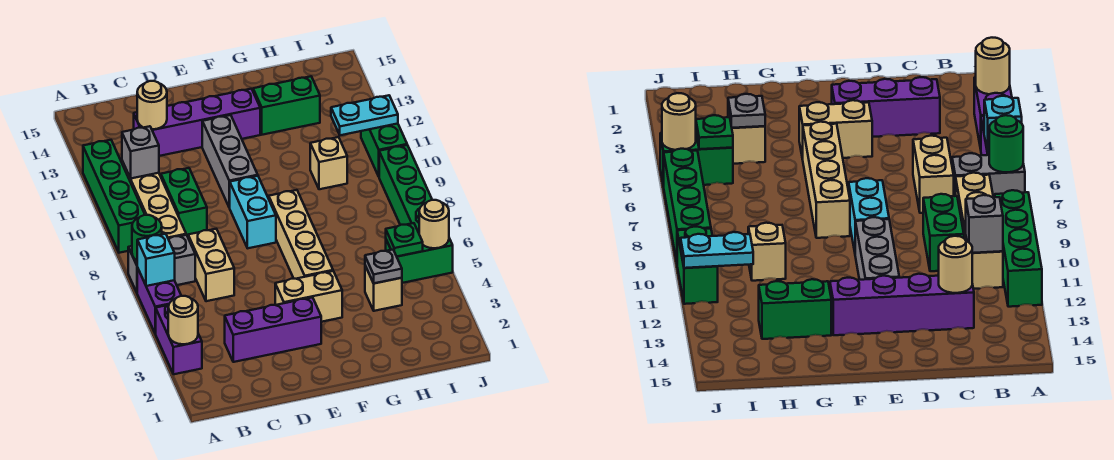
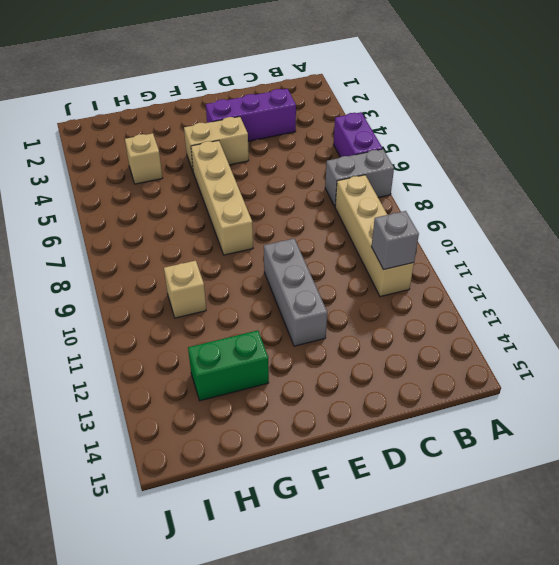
none -> purple 1x2 brick [156,305,202,374]
none -> green 1x4 brick [83,140,145,253]
none -> tan 1x2 brick [188,229,234,301]

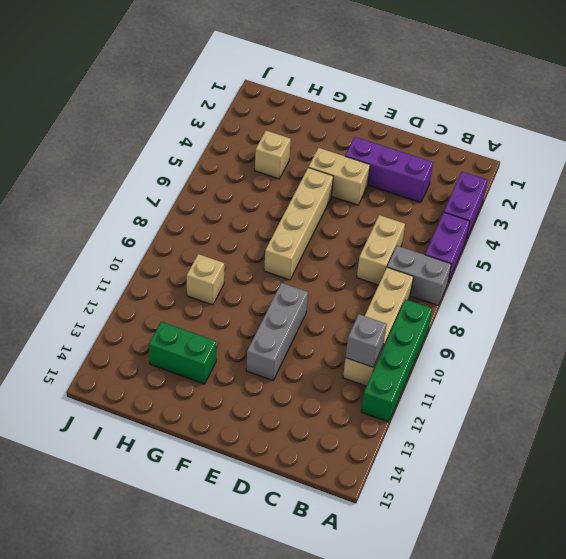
none -> green 1x2 brick [161,168,207,237]
none -> purple 1x4 brick [134,89,260,156]
none -> cyan 1x2 brick [230,176,276,248]

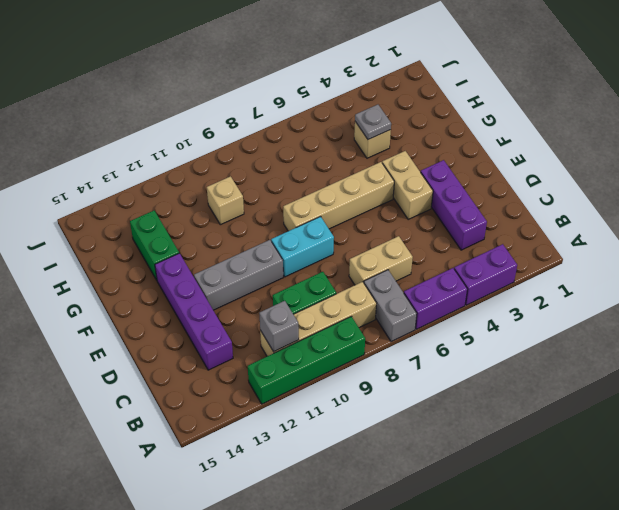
none -> green 1x2 brick [386,231,453,283]
none -> green 1x4 brick [379,145,432,231]
none -> green 1x2 brick [361,124,407,176]

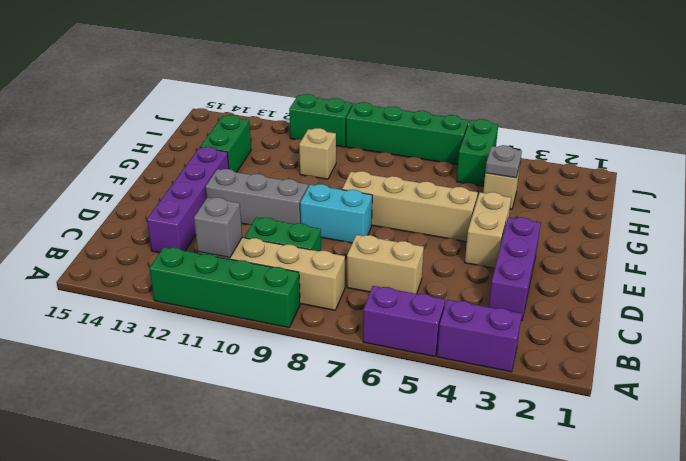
none -> grey 1x2 brick [128,235,195,292]
none -> tan 1x1 round brick [168,296,198,344]
none -> cyan 1x1 brick [137,234,175,286]

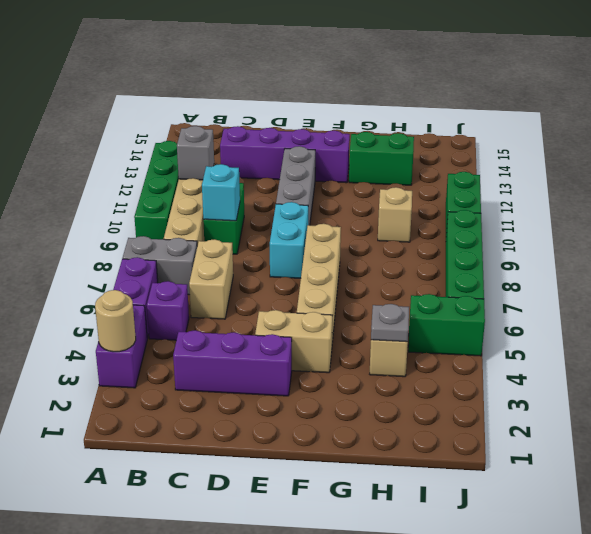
purple 1x1 brick [147,281,189,340] -> none
cyan 1x1 brick [202,164,240,221] -> cyan 1x1 brick moved to [137,234,175,286]
none -> green 1x1 round brick [132,215,162,260]
none -> tan 1x1 round brick [137,81,167,129]
none -> green 1x1 plate [386,223,423,256]

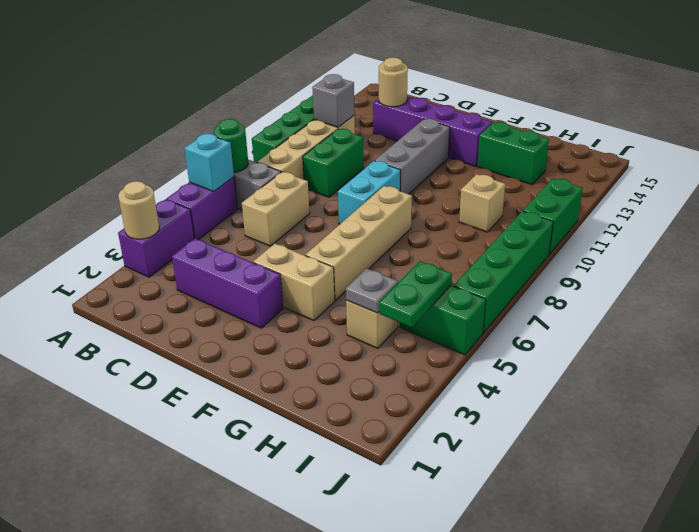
green 1x2 plate [379,261,452,327] -> green 1x1 plate [386,223,423,256]
none -> cyan 1x2 plate [331,95,398,135]
none -> tan 1x1 round brick [419,200,449,248]

